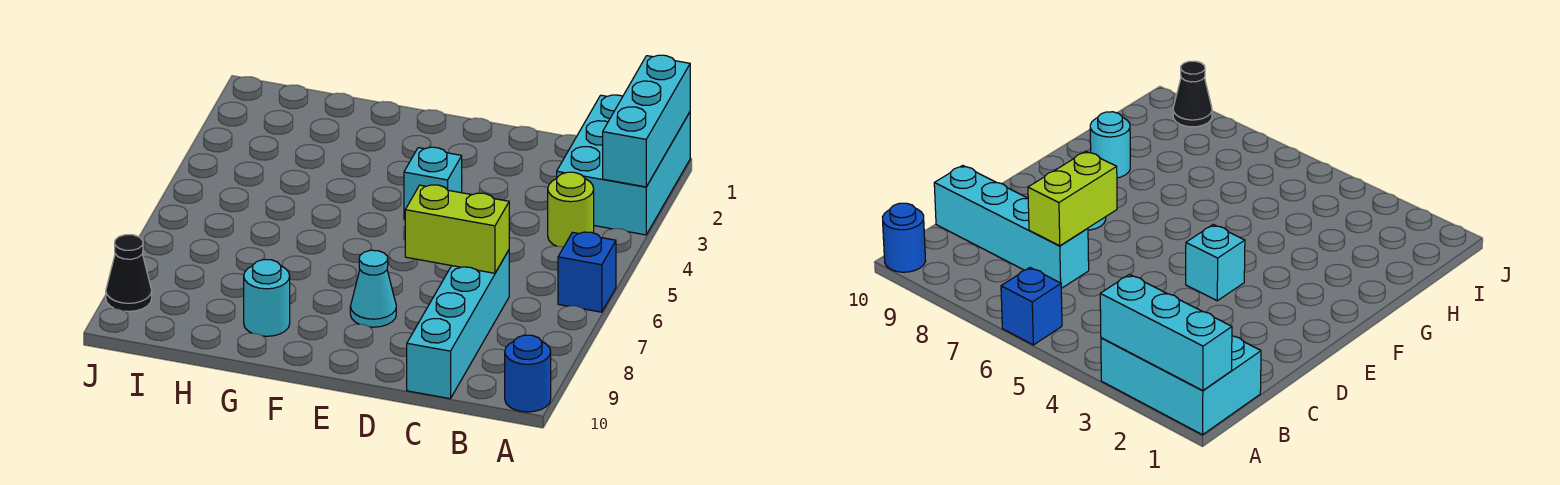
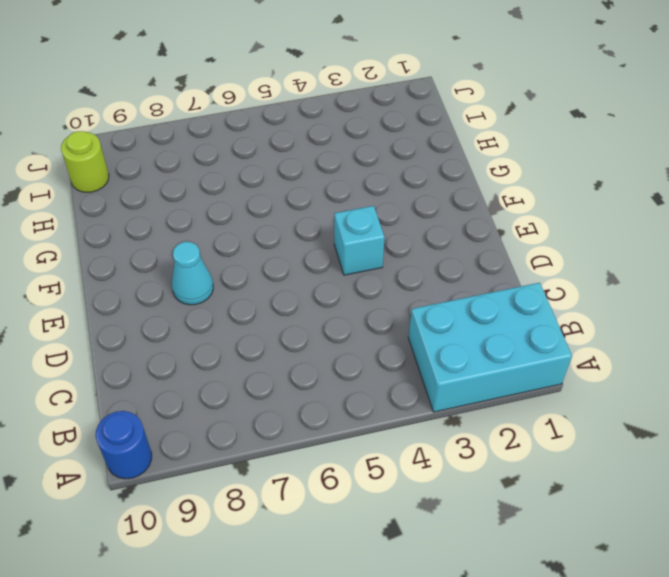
lime 1x1 round brick [61,131,109,192] -> lime 1x1 round brick moved to [548,172,594,247]
none -> blue 1x1 brick [558,232,616,312]
none -> cyan 1x4 brick [407,250,509,399]

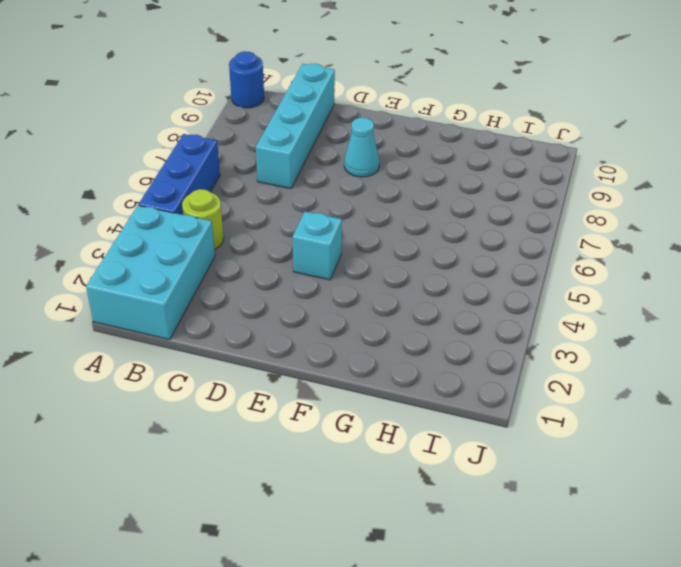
blue 1x3 brick [138,134,220,215] -> blue 1x1 brick [558,232,616,312]
none -> cyan 1x1 round brick [244,260,290,336]
none -> black 1x1 cone [106,235,152,311]

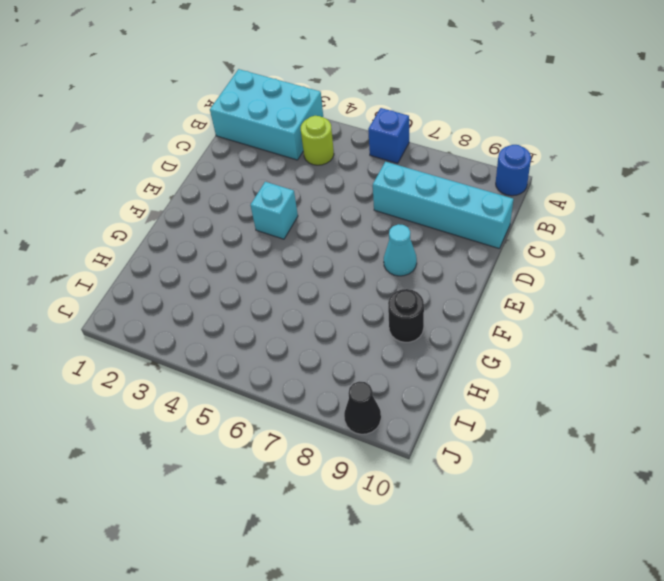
black 1x1 round brick [388,289,424,342] -> cyan 1x1 round brick [244,260,290,336]
none -> cyan 1x3 brick [603,55,690,187]
none -> lime 1x2 brick [405,185,509,273]

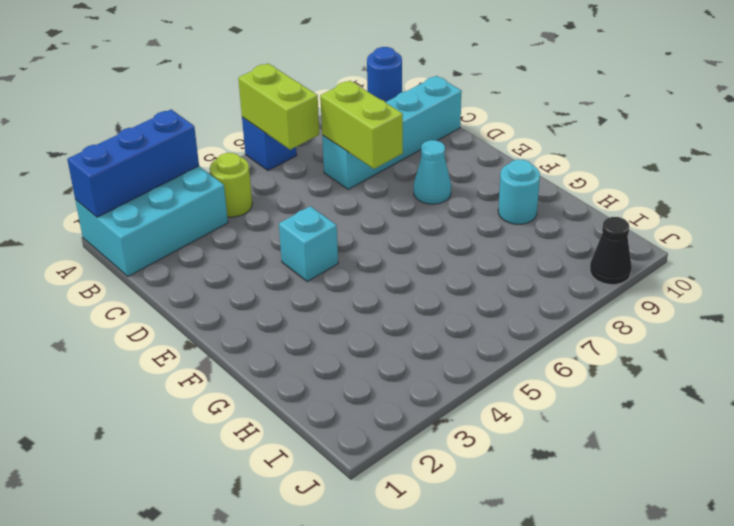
blue 1x3 brick [67,110,199,217] -> cyan 1x3 brick [603,55,690,187]
lime 1x2 brick [238,64,319,150] -> none

